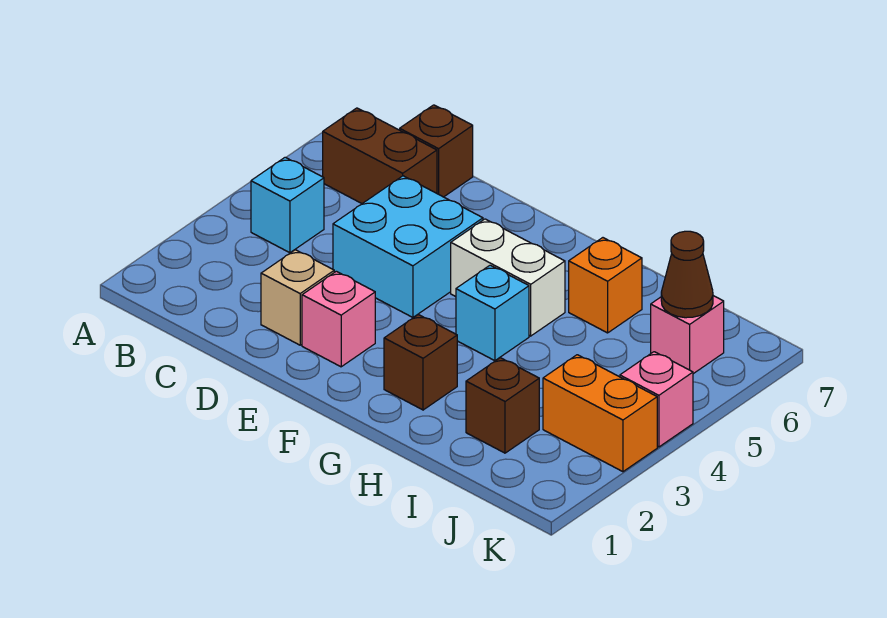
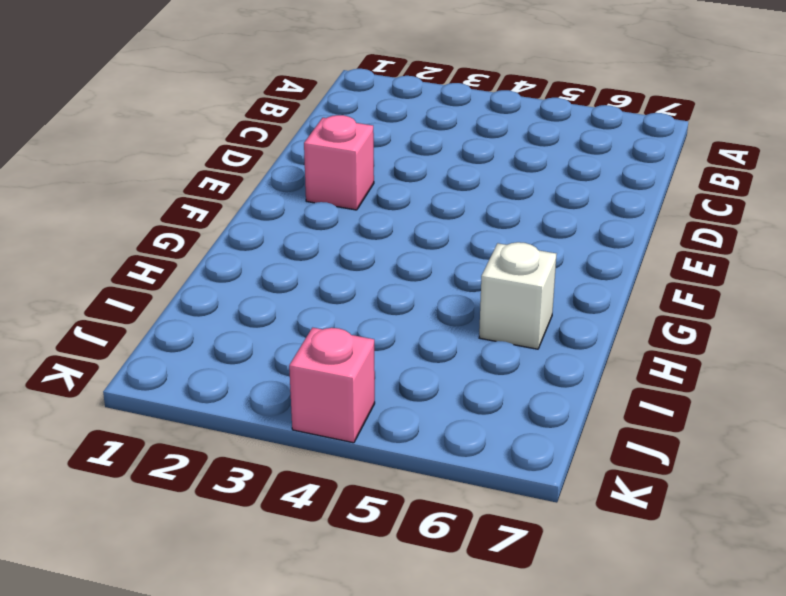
white 1x1 brick [479,242,556,349] -> orange 1x1 brick [569,238,642,333]
none -> cyan 1x1 brick [251,157,324,253]
none -> brown 1x2 brick [323,108,437,204]
none -> brown 1x1 brick [400,105,473,197]

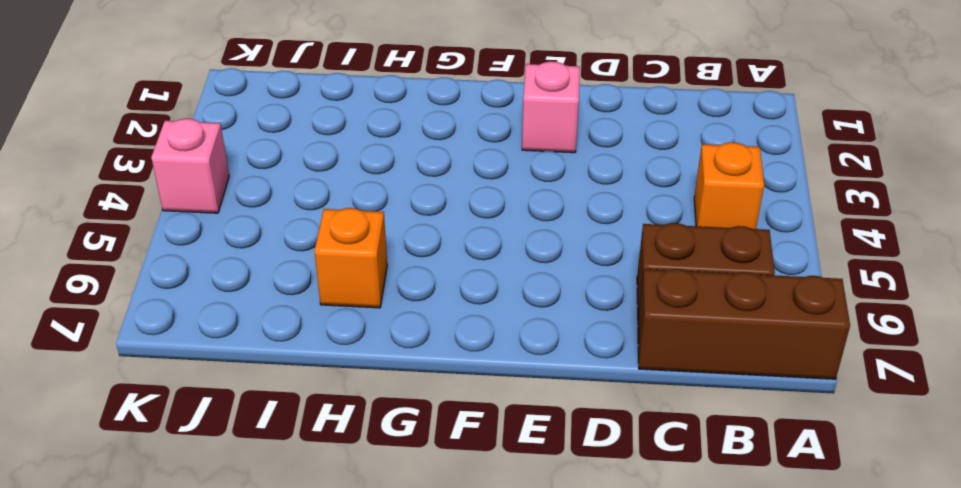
brown 1x3 brick [638,269,850,379] -> brown 1x1 brick [400,105,473,197]
orange 1x1 brick [694,142,764,229] -> cyan 1x1 brick [251,157,324,253]
none -> tan 1x1 brick [261,250,334,345]
none -> cyan 2x2 brick [333,176,483,317]
none -> white 1x2 brick [451,219,565,336]

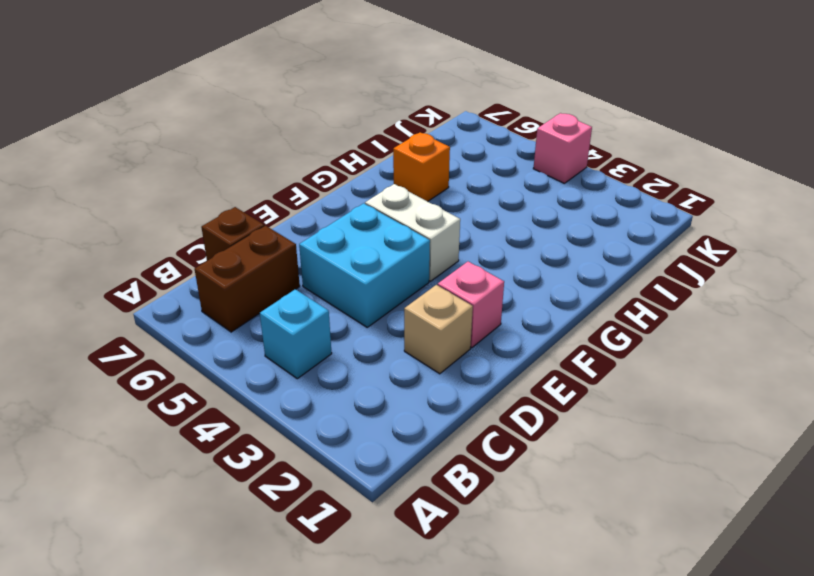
white 1x2 brick [365,184,460,281] -> white 1x2 brick turned to [451,219,565,336]
none -> brown 1x1 brick [384,315,457,410]
none -> cyan 1x1 brick [456,265,529,361]
none -> brown 1x1 brick [466,358,539,453]

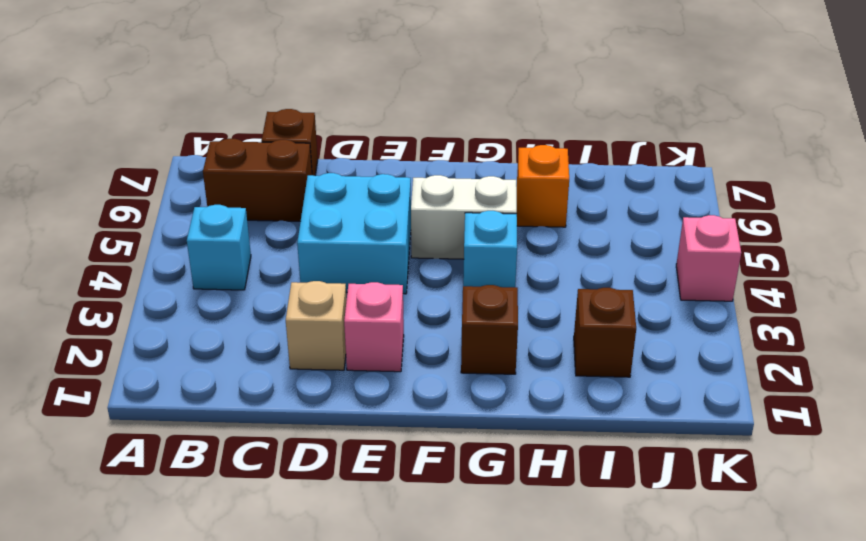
none -> orange 1x2 brick [543,355,657,472]
none -> pink 1x1 brick [651,296,724,374]
none -> brown 1x1 cone [661,231,713,318]

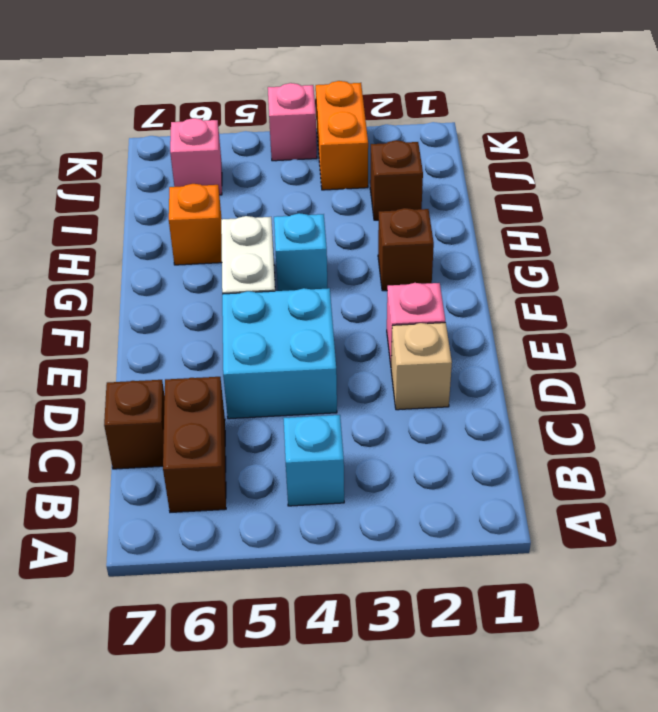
none -> brown 1x1 cone [661,231,713,318]

